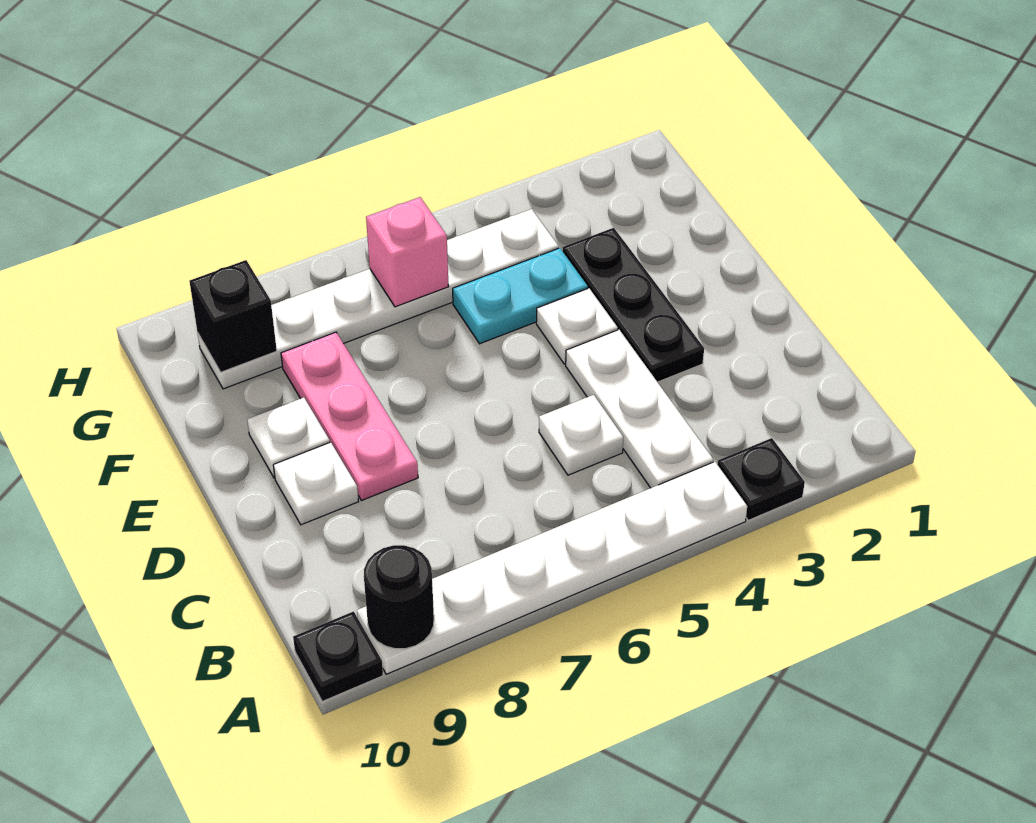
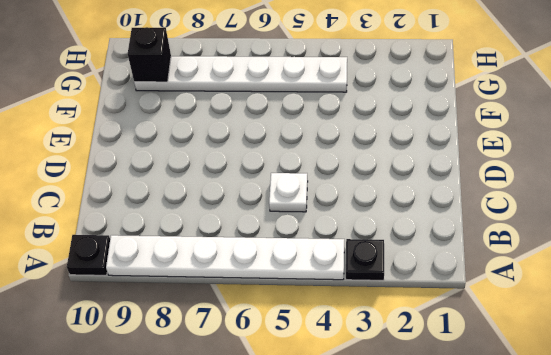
none -> white 1x3 plate [566,330,713,488]
none -> black 1x3 plate [563,228,704,382]
none -> pink 1x3 plate [281,332,418,501]

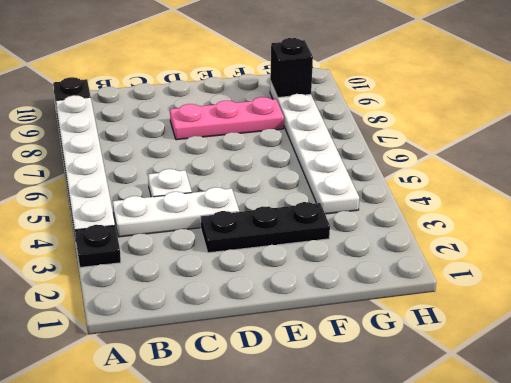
none -> white 1x1 plate [273,442,358,525]
none -> white 1x1 plate [536,288,618,364]
none -> white 1x1 plate [247,398,330,478]

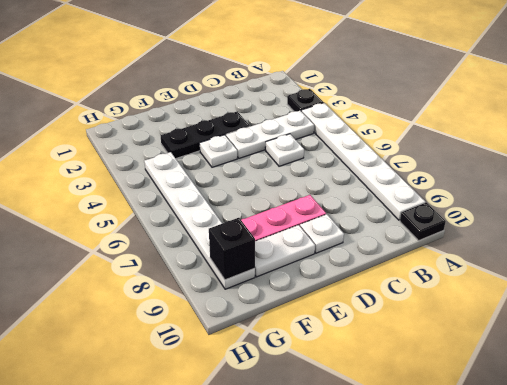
white 1x2 plate [255,225,315,277] -> white 1x1 plate [247,398,330,478]
none -> cyan 1x2 plate [453,248,588,344]
none -> black 1x1 round brick [364,545,434,649]
none -> pink 1x1 brick [366,197,449,307]

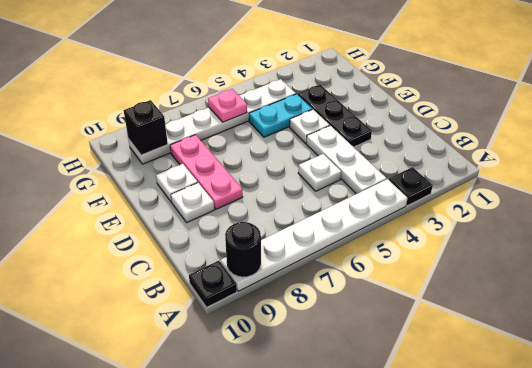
pink 1x1 plate [208,89,247,122] -> pink 1x1 brick [366,197,449,307]

